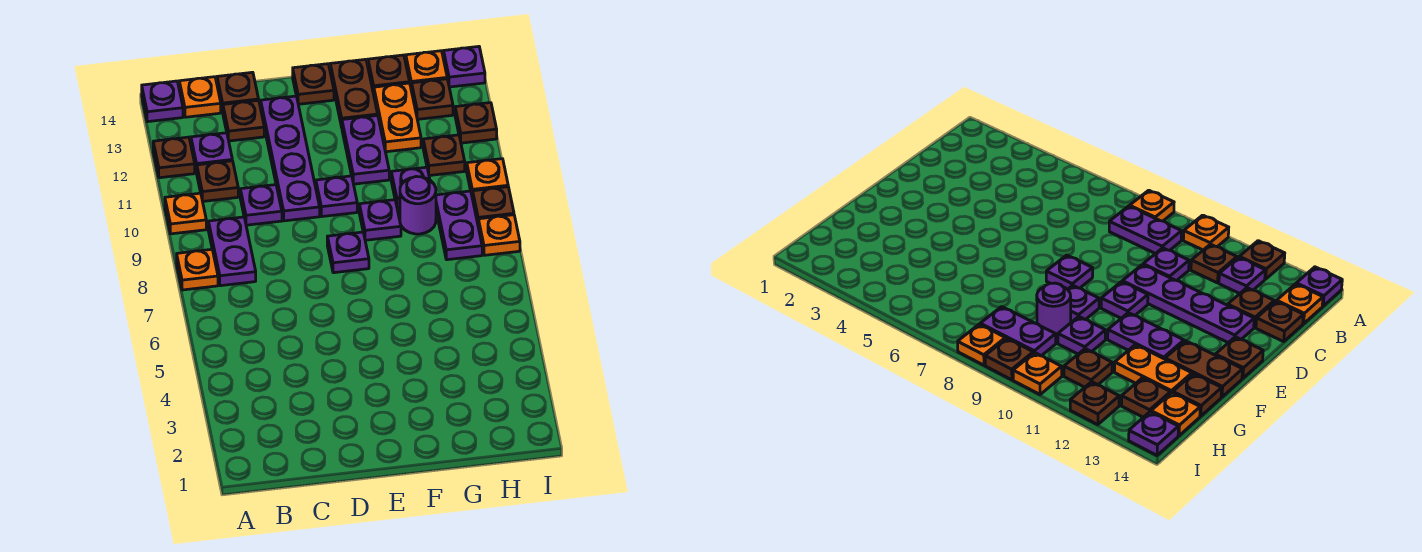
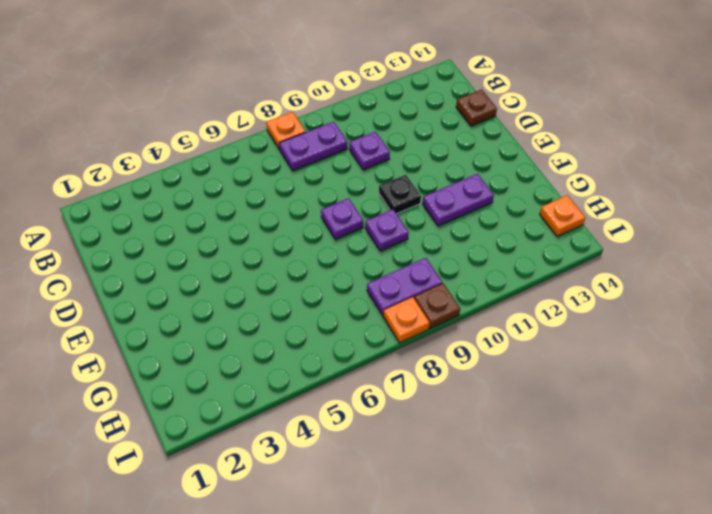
black 1x1 plate [379,175,421,214] -> purple 1x1 plate [316,176,357,217]
none -> orange 1x1 plate [165,193,206,234]
none -> brown 1x1 plate [153,137,195,178]
none -> purple 1x1 plate [142,81,183,122]
none -> brown 1x1 plate [197,161,238,201]

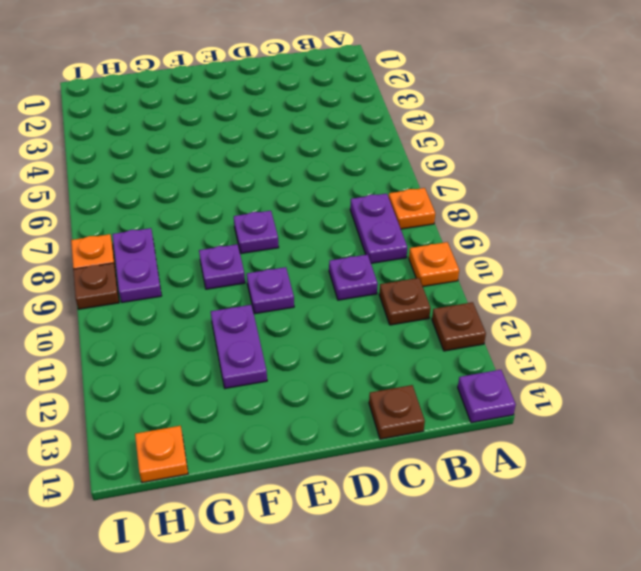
none -> purple 1x1 plate [191,133,232,173]
none -> orange 1x1 plate [179,77,221,117]
none -> brown 1x1 plate [223,100,264,141]
none -> purple 1x4 plate [261,96,320,221]

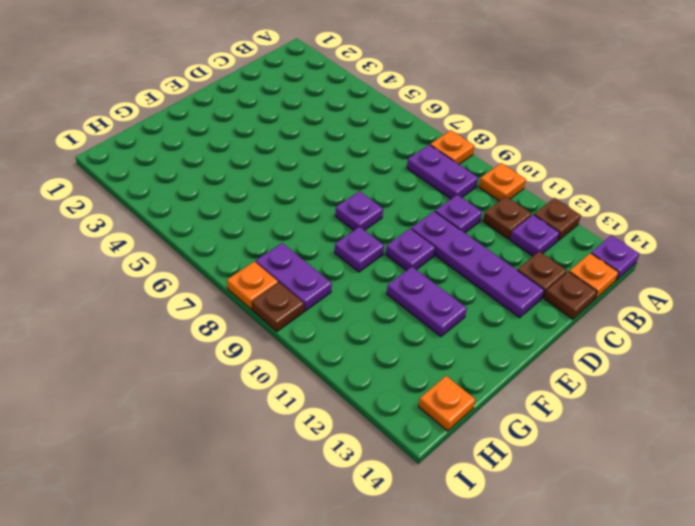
none -> brown 1x1 plate [293,64,334,104]
none -> brown 1x2 plate [330,59,378,127]
none -> purple 1x1 round brick [400,176,436,234]
none -> purple 1x1 plate [391,167,430,208]

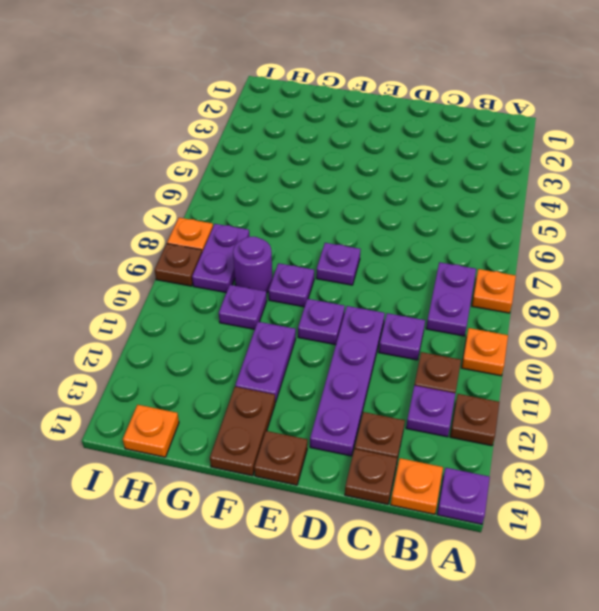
none -> orange 1x2 plate [374,83,421,152]
none -> brown 1x1 plate [368,55,410,94]
none -> brown 1x1 plate [423,135,465,176]
none -> brown 1x1 plate [412,79,453,119]

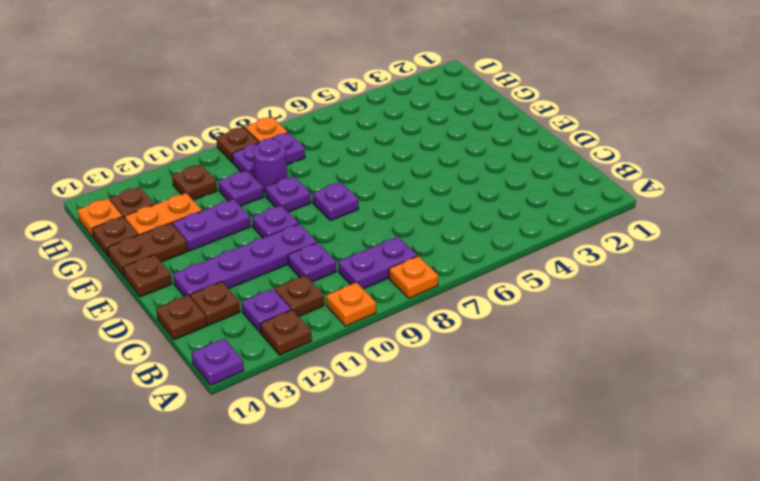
none -> orange 1x1 plate [179,77,221,117]
none -> orange 1x1 plate [467,159,508,199]
none -> brown 1x1 plate [455,103,497,143]
none -> purple 1x1 plate [444,46,485,87]

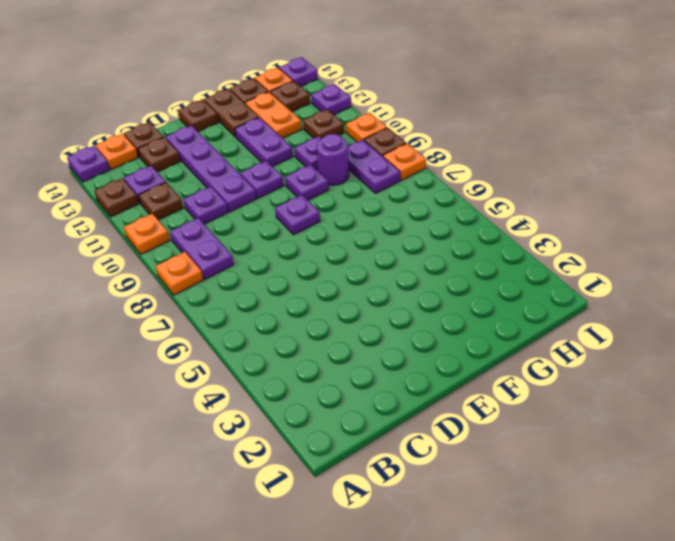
purple 1x1 plate [311,84,351,115] -> brown 1x1 plate [455,103,497,143]

